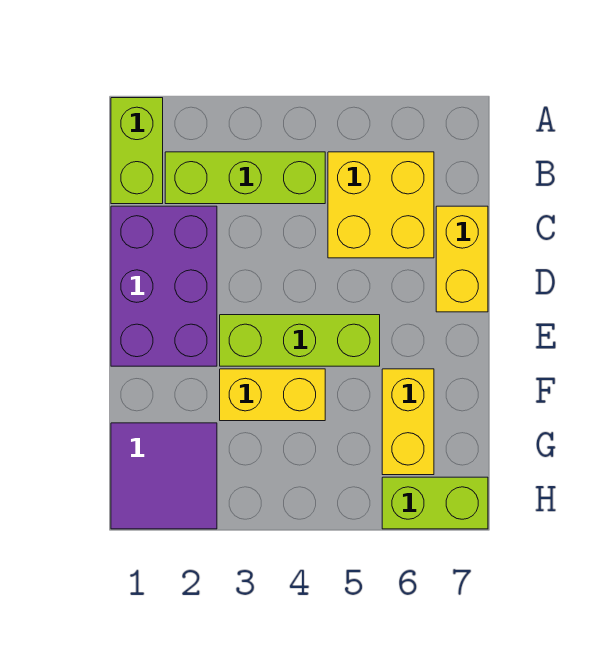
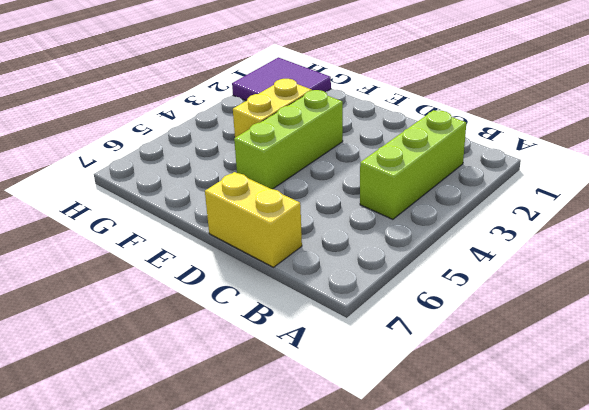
none -> lime 1x2 brick [111,98,163,204]
none -> yellow 2x2 brick [328,152,434,258]

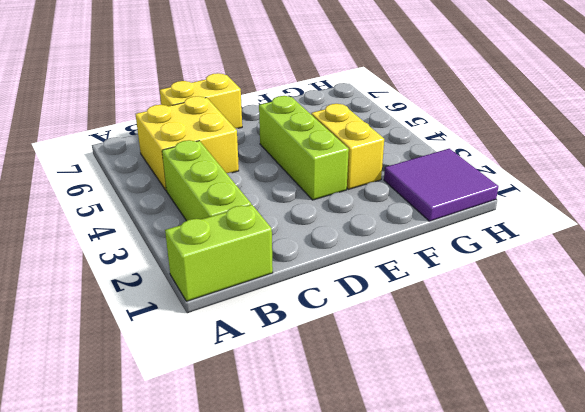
none -> purple 2x3 brick [111,206,217,366]
none -> yellow 1x2 brick [382,369,434,475]

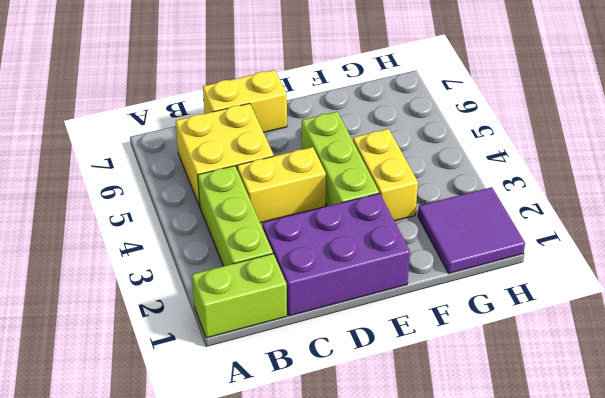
yellow 1x2 brick [237,147,326,223] -> yellow 1x2 brick moved to [382,369,434,475]
none -> lime 1x2 brick [382,477,488,529]

